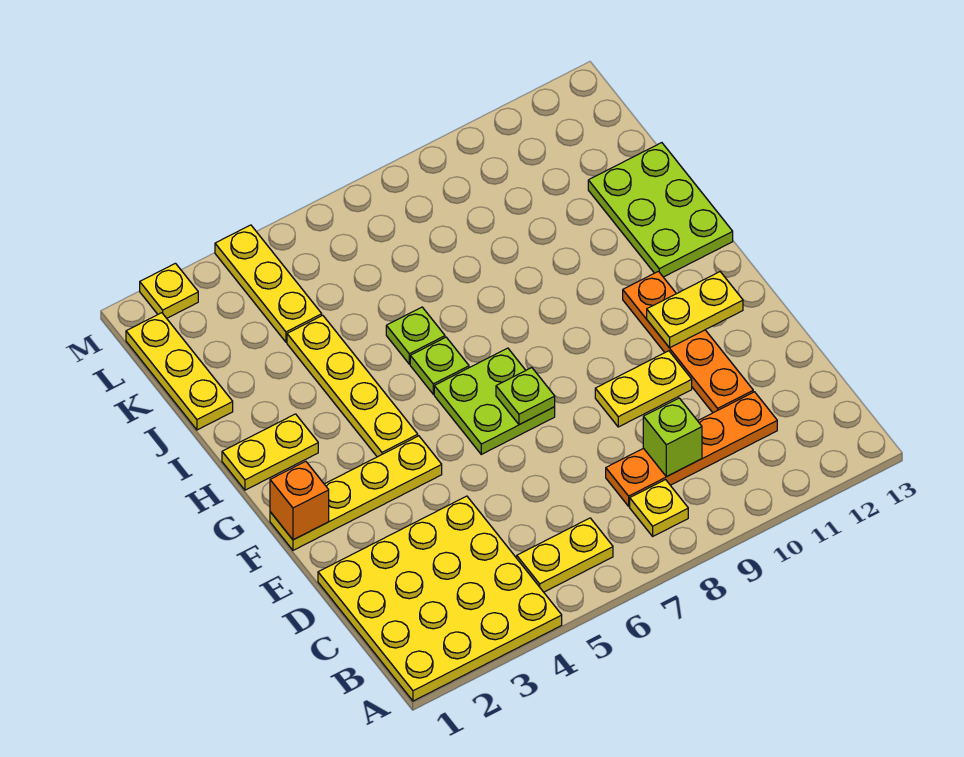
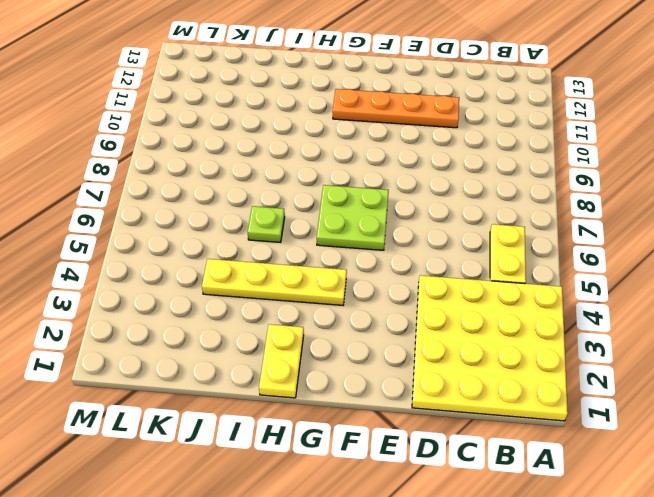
none -> yellow 1x1 plate [630,480,688,536]
none -> orange 1x4 plate [606,392,777,506]
none -> yellow 1x2 plate [595,351,692,427]

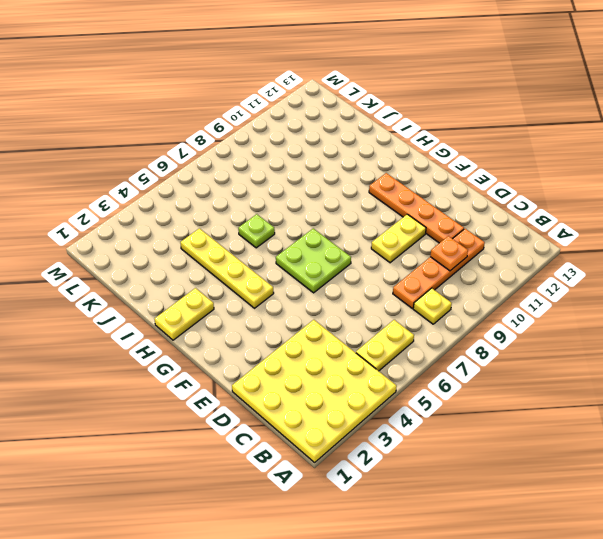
orange 1x1 plate [430,236,468,271] -> none
none -> yellow 1x4 plate [270,436,442,550]
none -> lime 1x1 plate [410,337,469,394]
none -> lime 2x3 plate [588,143,733,277]

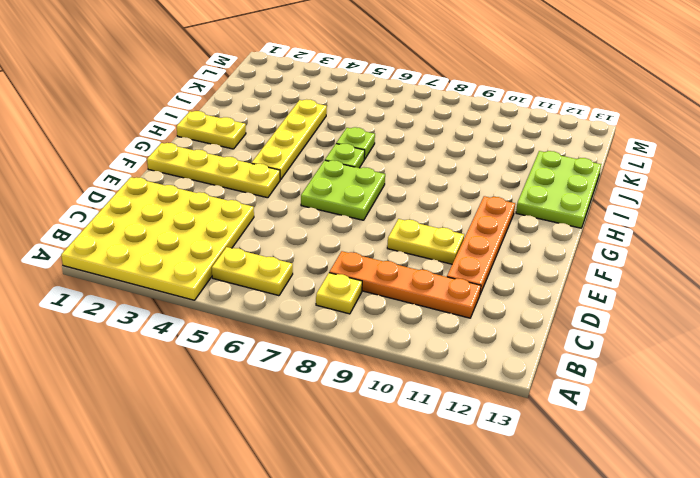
none -> yellow 1x3 plate [126,313,233,430]
none -> yellow 1x3 plate [215,225,322,342]
none -> yellow 1x1 plate [140,263,198,318]

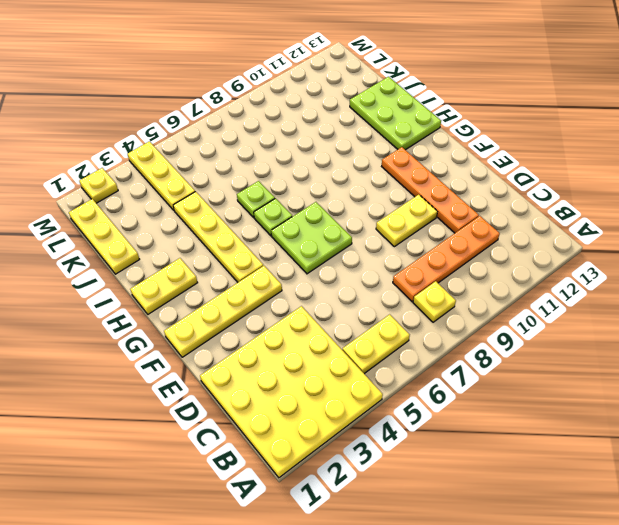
none -> lime 1x1 brick [643,398,702,477]
none -> orange 1x1 brick [270,461,329,540]
none -> lime 1x1 plate [496,368,555,425]

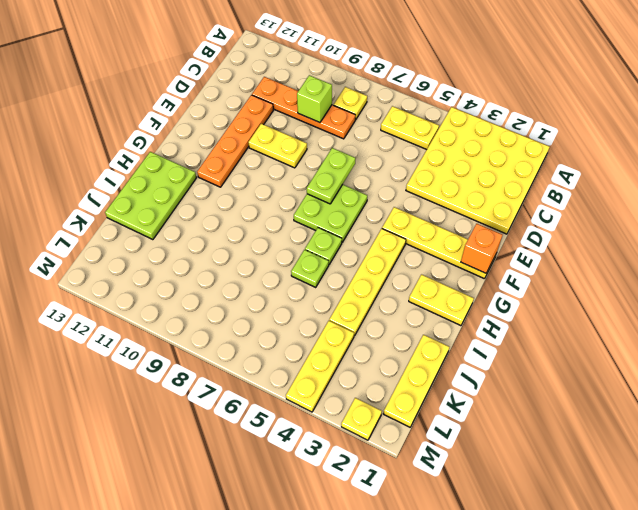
lime 1x2 plate [307,148,355,204] -> lime 1x1 plate [496,368,555,425]
none -> yellow 1x2 plate [647,272,743,348]

